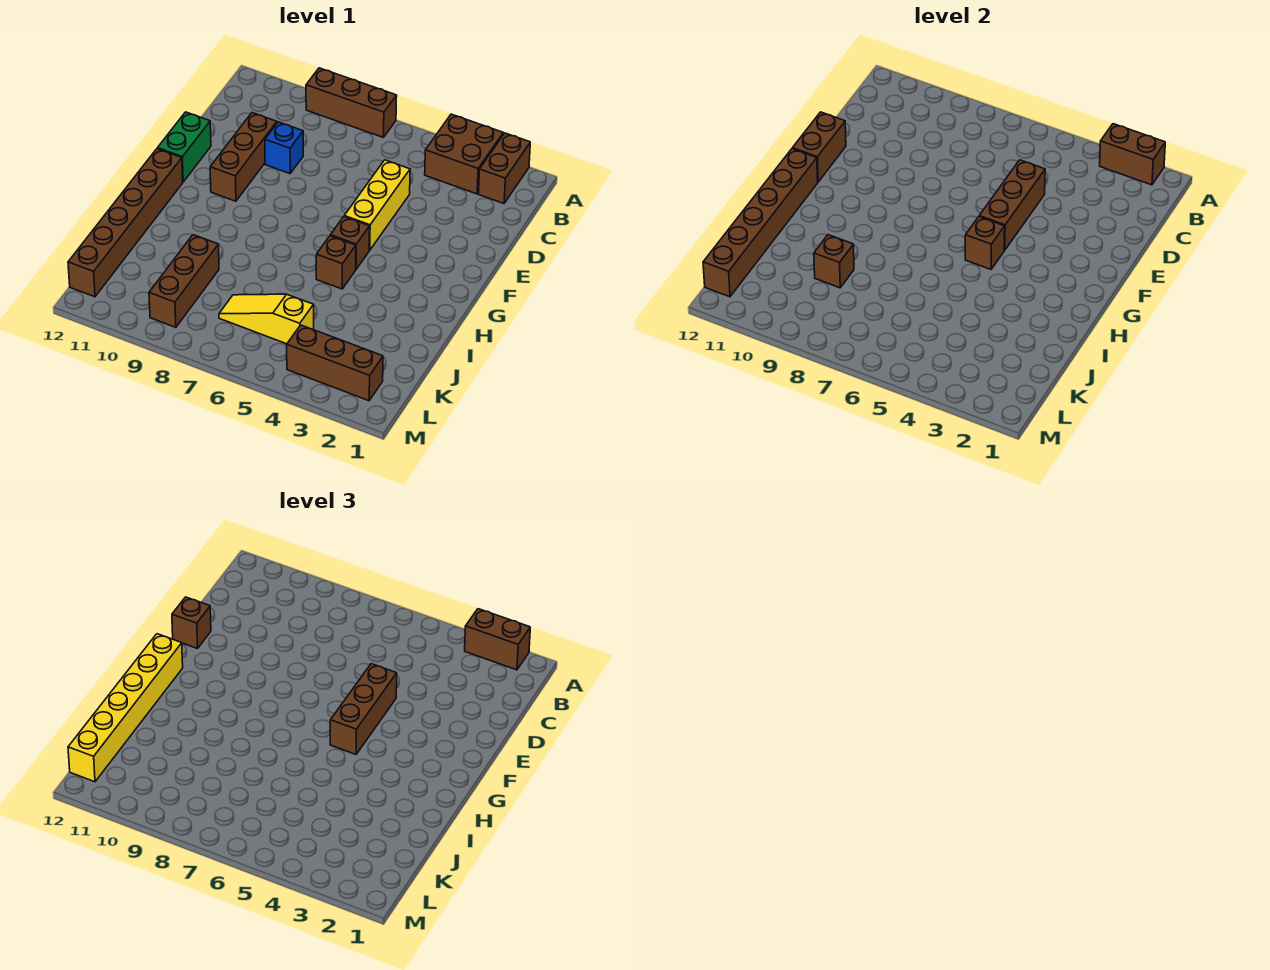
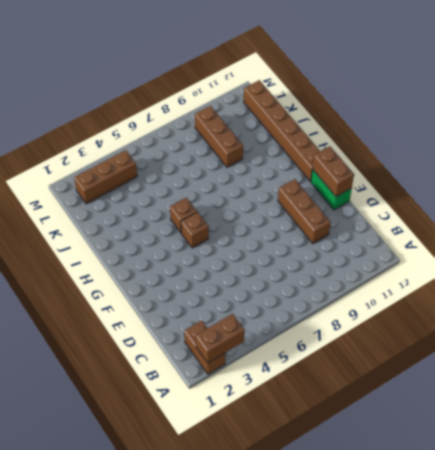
none -> brown 2x2 brick [425,114,503,194]
none -> brown 1x3 brick [306,68,397,138]
none -> yellow 1x3 brick [344,160,410,250]

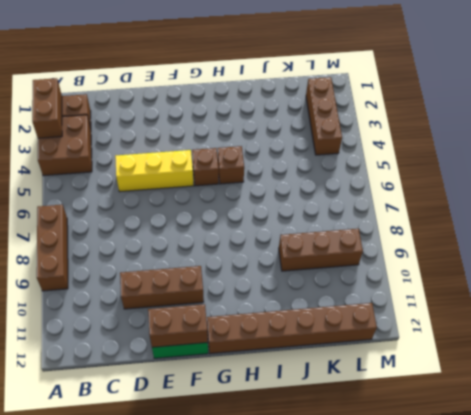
none -> blue 1x1 brick [265,122,303,174]
none -> yellow 1x3 slope [219,294,314,344]
none -> brown 1x3 brick [979,160,1045,250]

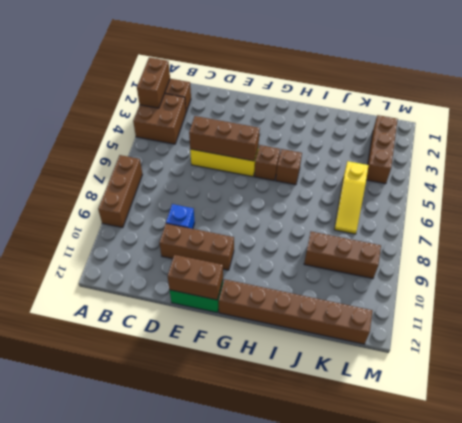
none -> brown 1x1 brick [965,217,1005,269]
none -> brown 1x6 brick [703,149,818,297]
none -> brown 1x1 brick [814,235,854,288]

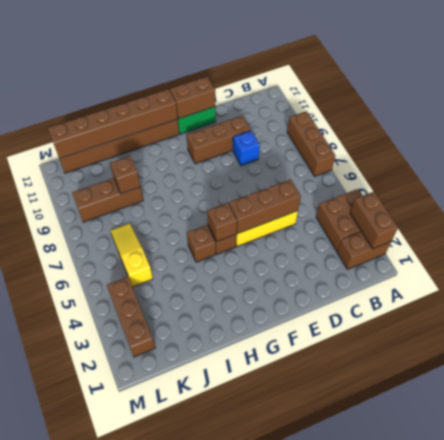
none -> brown 1x2 brick [465,609,530,670]
none -> brown 1x3 brick [330,664,397,754]
none -> brown 1x1 brick [172,597,211,649]

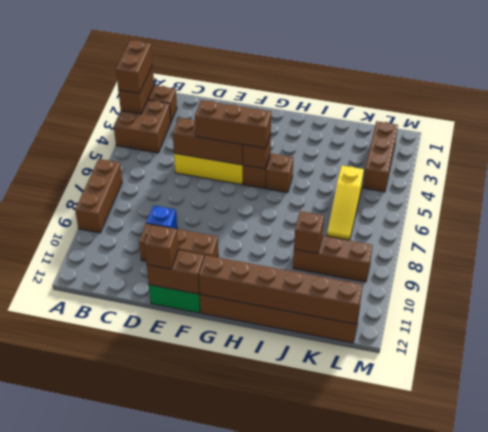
none -> yellow 1x6 brick [68,634,183,782]

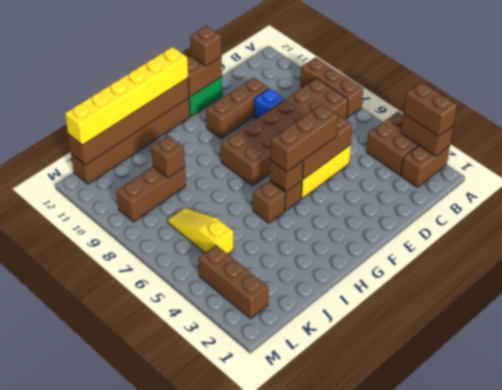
brown 2x6 brick [221,78,348,186] -> none

